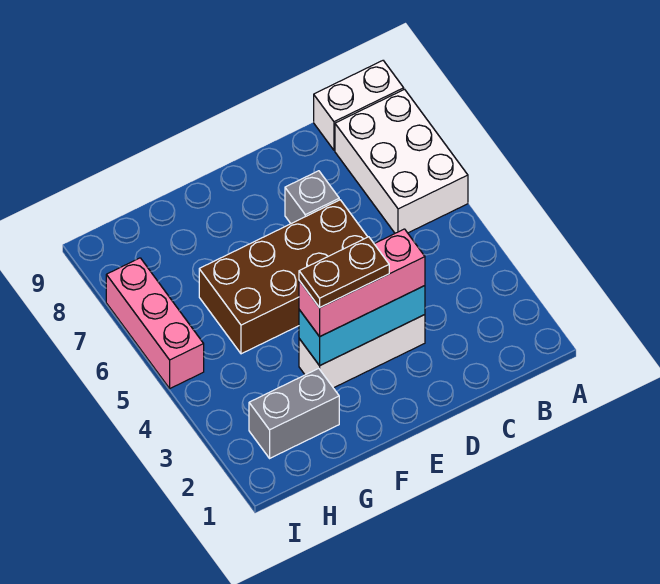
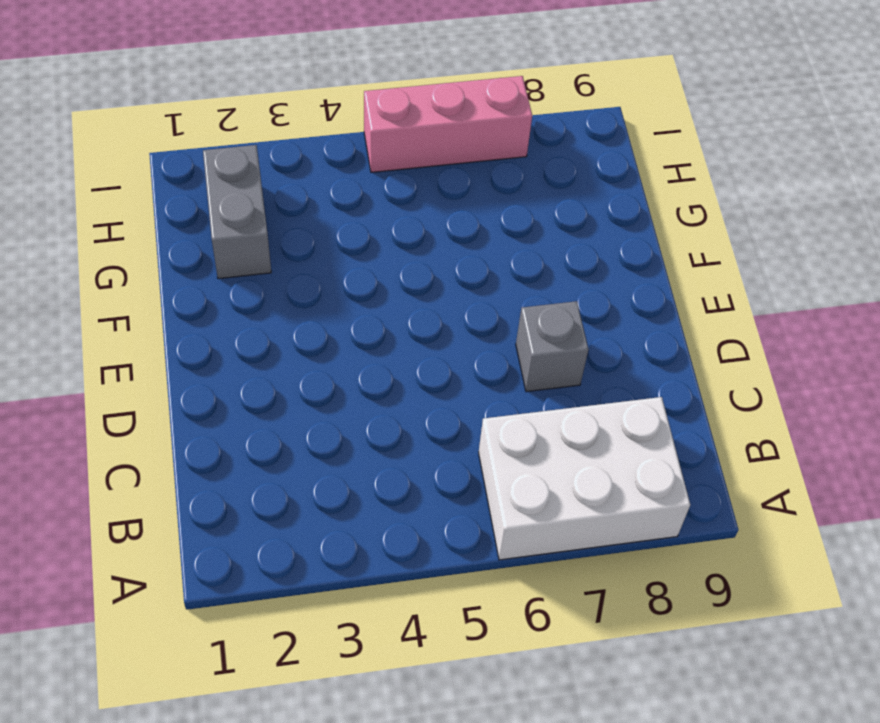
none -> white 1x2 brick [314,61,404,150]
none -> white 1x3 brick [299,315,425,388]

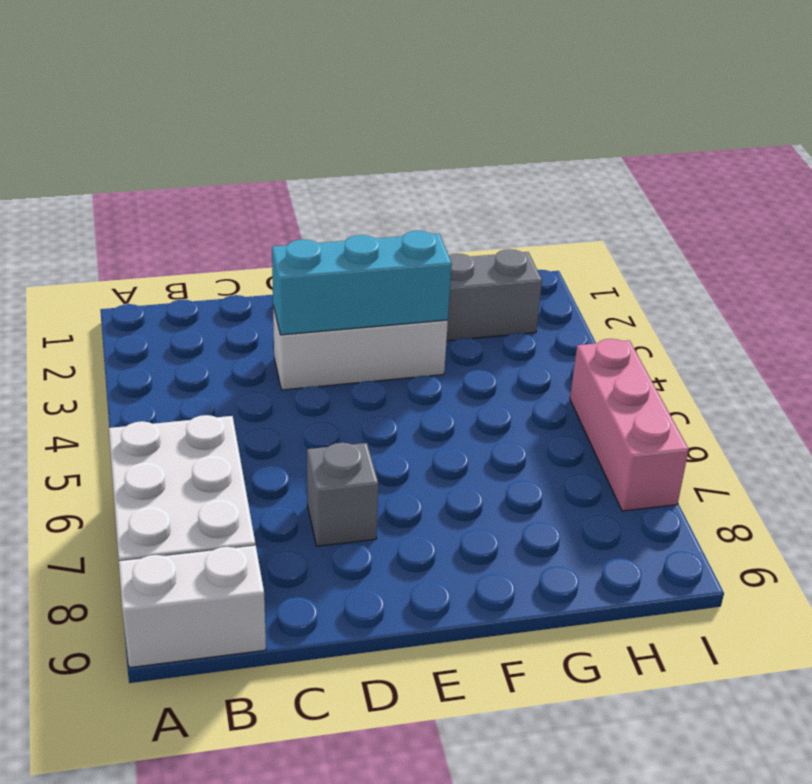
none -> brown 2x4 brick [199,200,367,354]
none -> pink 1x3 brick [299,229,425,337]

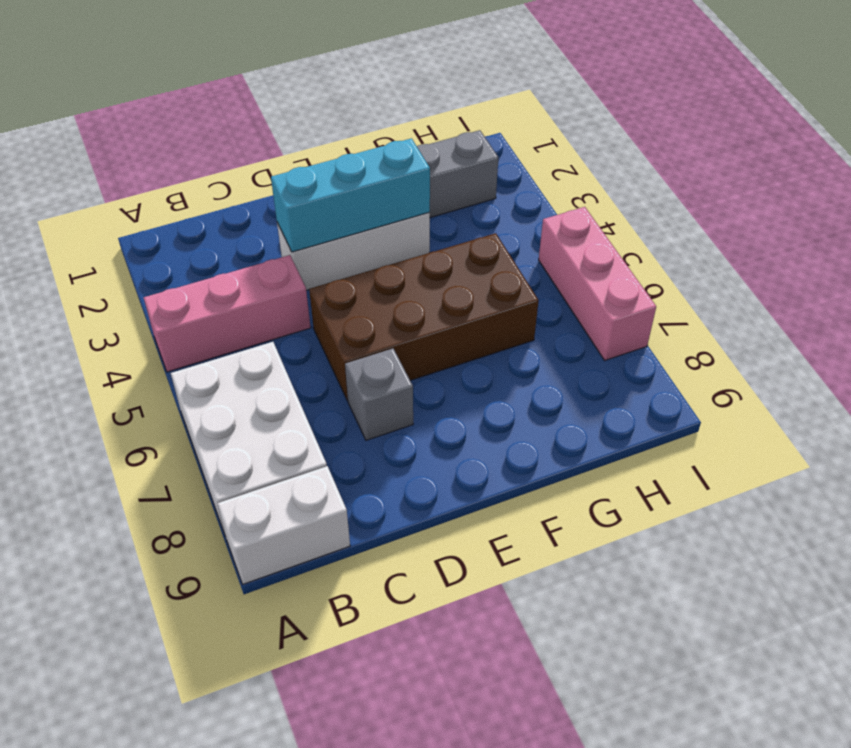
pink 1x3 brick [144,255,311,372] -> pink 1x3 brick moved to [299,229,425,337]
none -> brown 1x2 plate [299,237,389,308]

